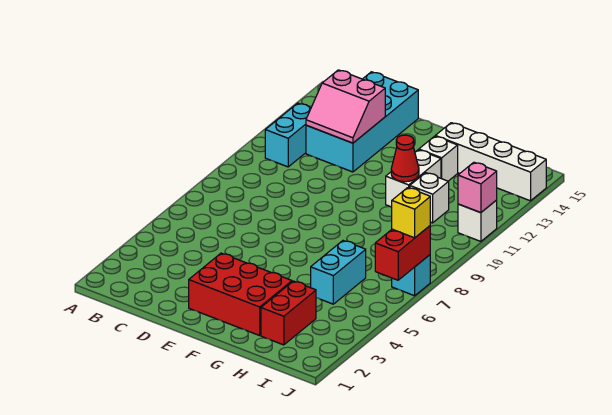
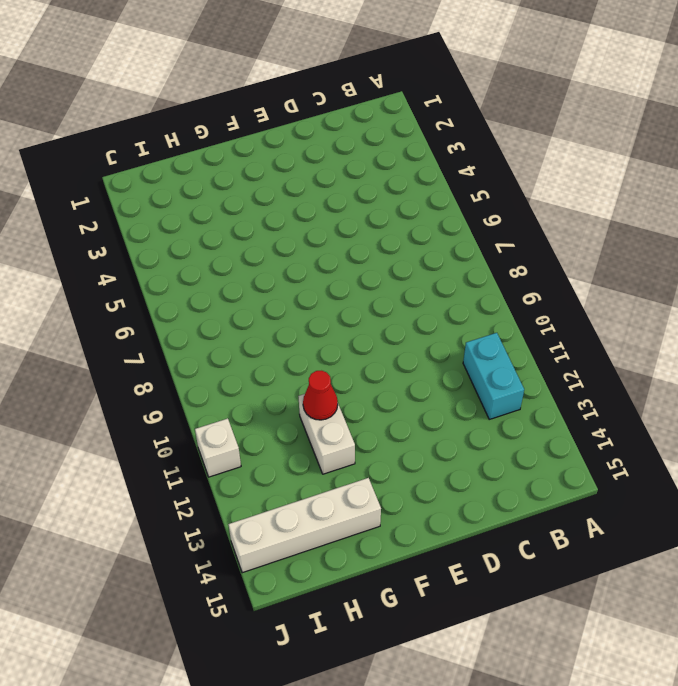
none -> cyan 2x4 brick [306,72,418,172]
none -> red 2x3 brick [189,253,292,336]
none -> white 1x1 brick [419,136,458,181]

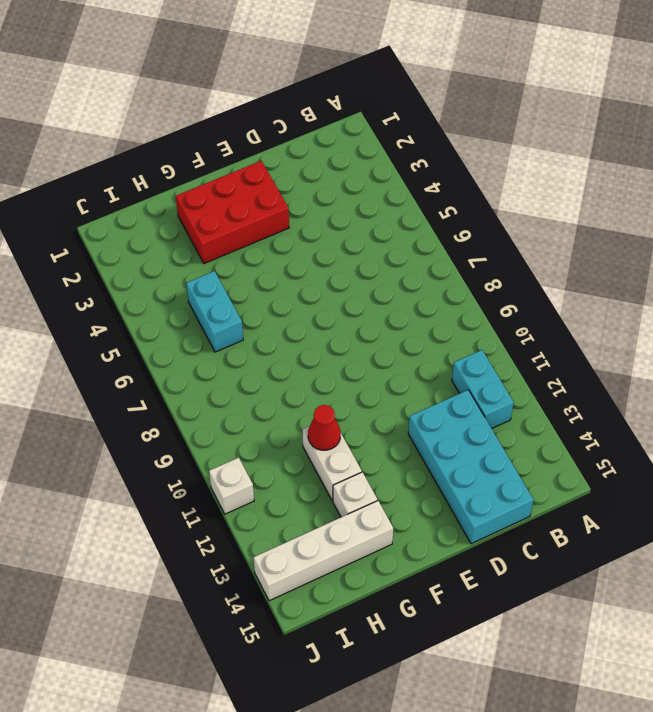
none -> red 1x2 brick [261,281,316,345]
none -> white 1x1 brick [410,173,449,223]
none -> cyan 1x1 brick [392,255,430,296]

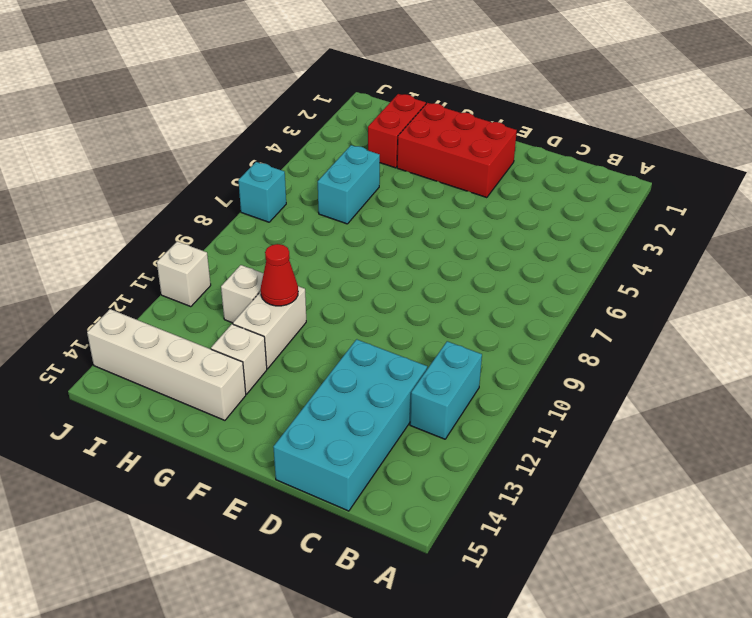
none -> pink 2x2 slope [306,70,385,143]
none -> red 1x2 brick [375,226,430,280]
none -> pink 1x1 brick [458,162,497,213]

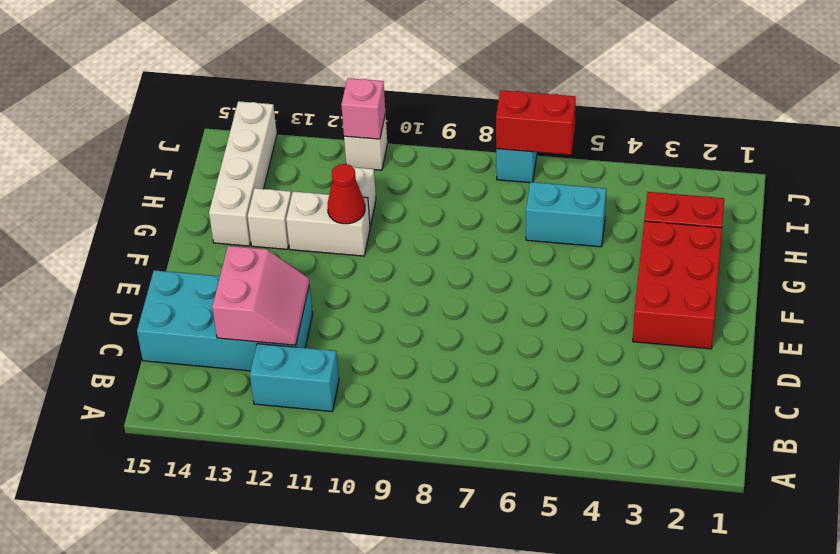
none -> yellow 1x1 brick [392,188,430,238]

